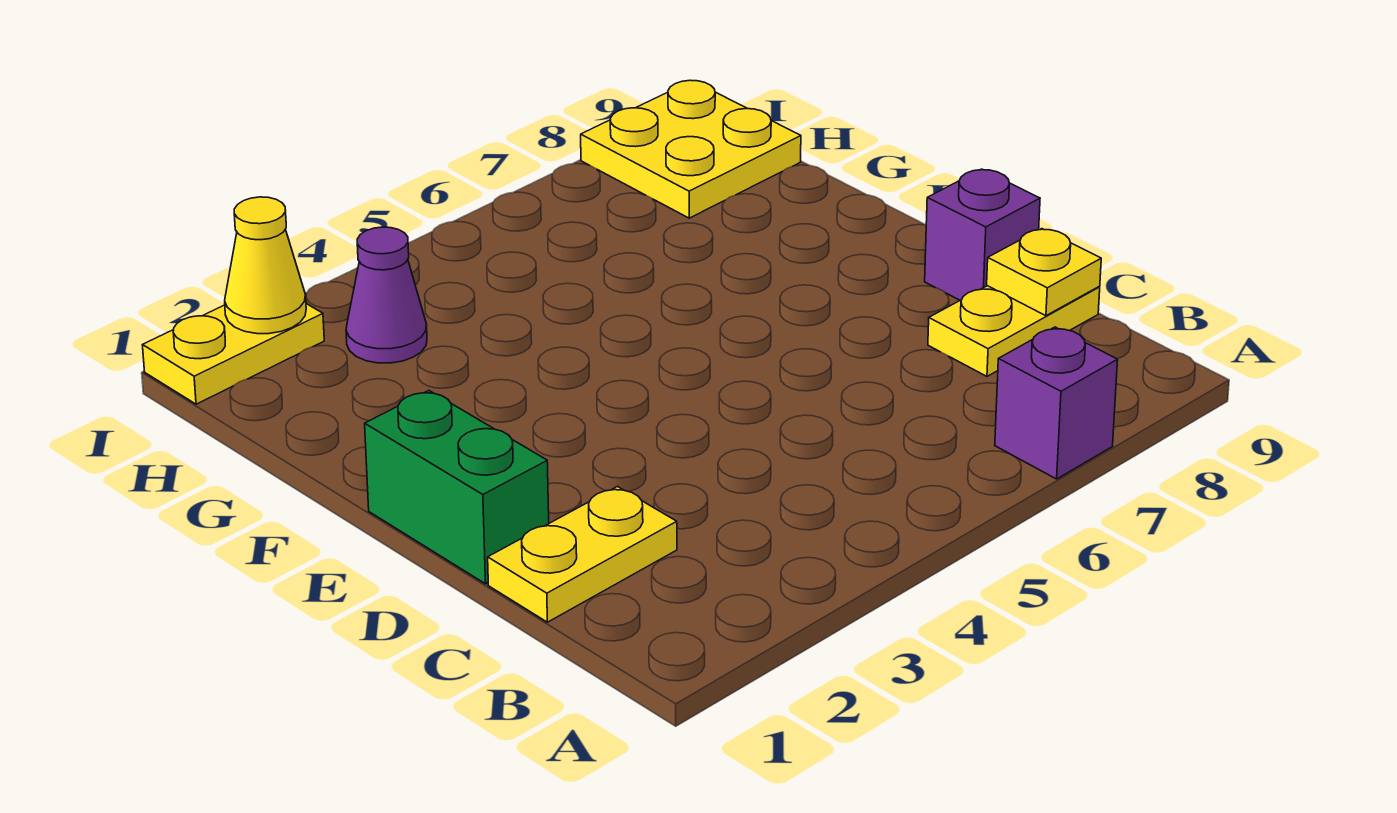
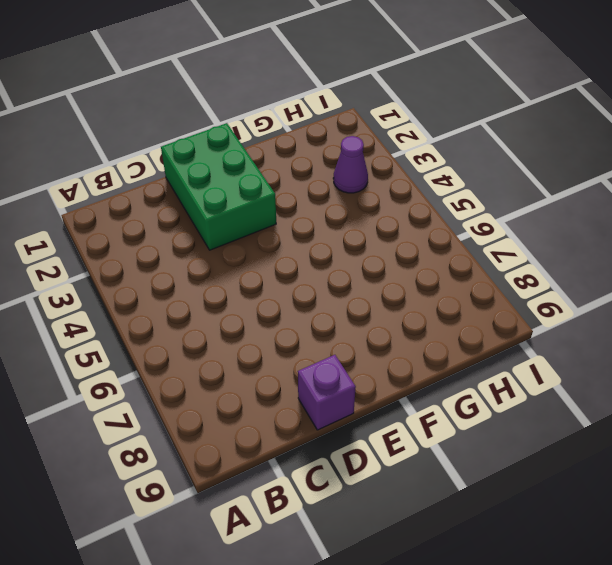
green 2x3 brick [161,123,276,250] -> green 1x2 brick [365,391,549,584]
none -> purple 1x1 brick [995,327,1118,479]
none -> yellow 1x2 plate [488,487,677,622]

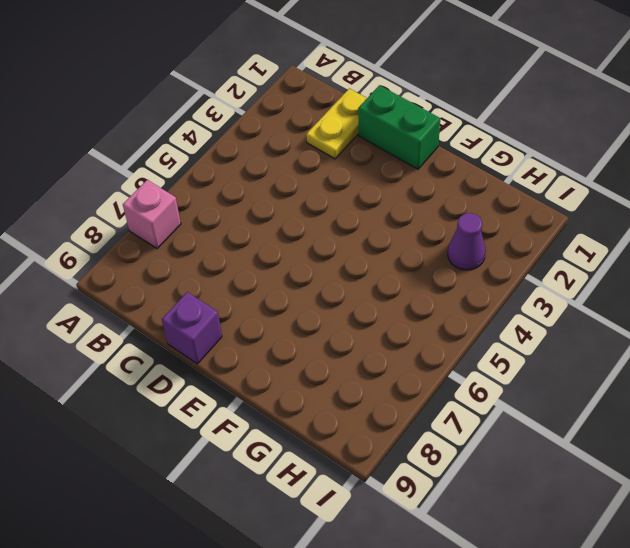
pink 1x1 brick [123,180,181,249] -> purple 1x1 brick [995,327,1118,479]
none -> yellow 1x2 plate [928,286,1100,376]
none -> yellow 2x2 plate [581,80,801,218]

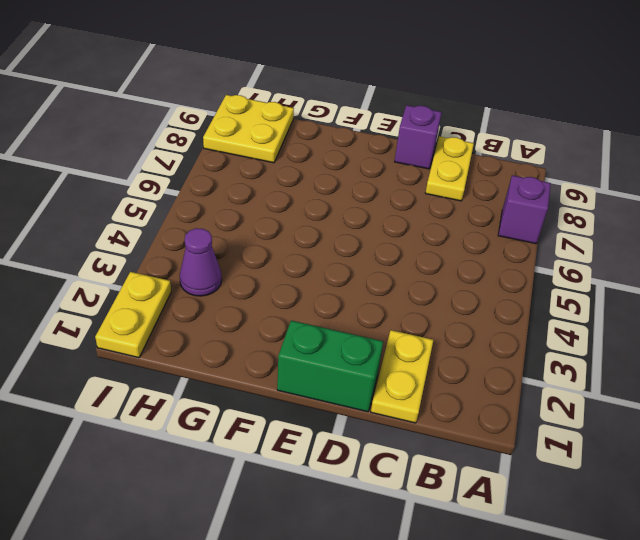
none -> yellow 1x1 plate [987,229,1101,316]
none -> yellow 1x1 cone [225,197,306,334]

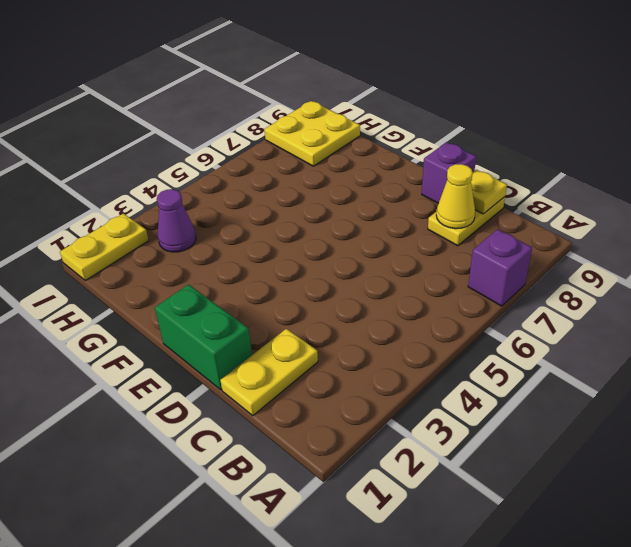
yellow 1x1 cone [436,164,475,229] -> yellow 1x1 cone moved to [225,197,306,334]

